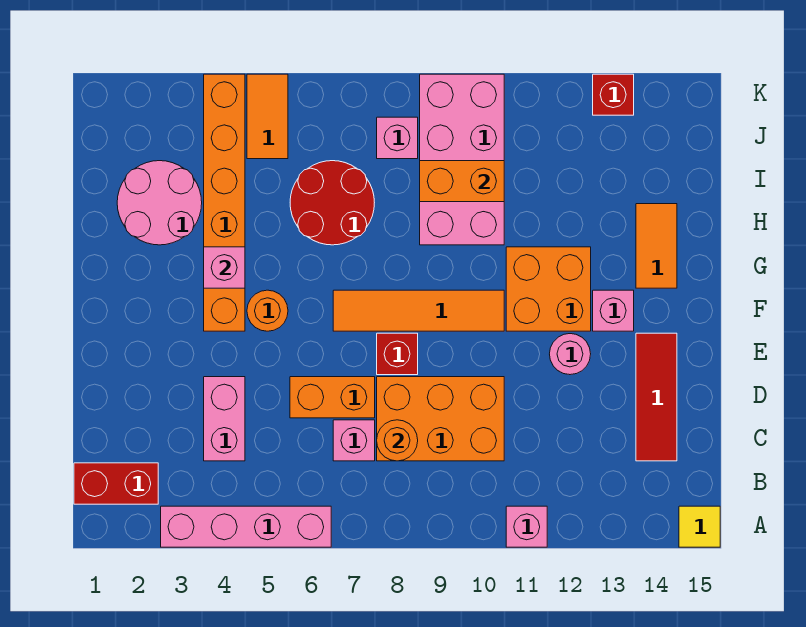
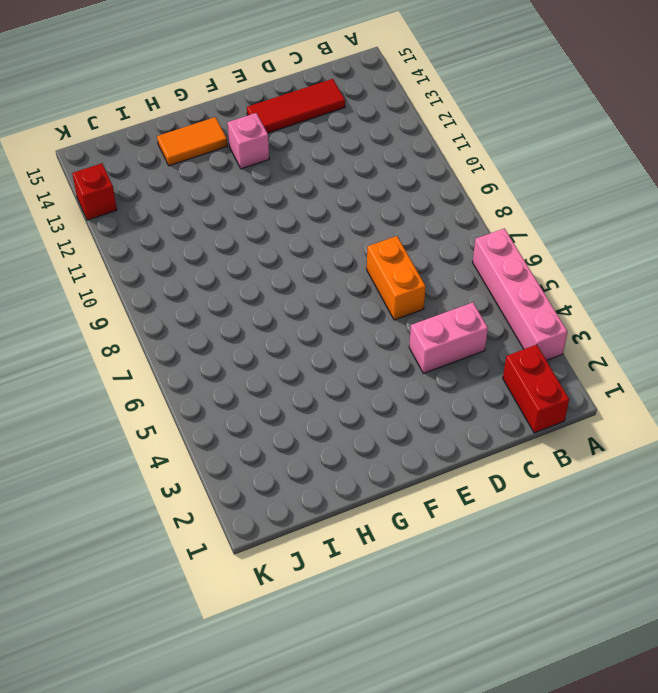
none -> pink 1x1 brick [506,506,547,547]
none -> yellow 1x1 tile [679,506,720,547]
none -> pink 1x1 brick [333,420,375,461]

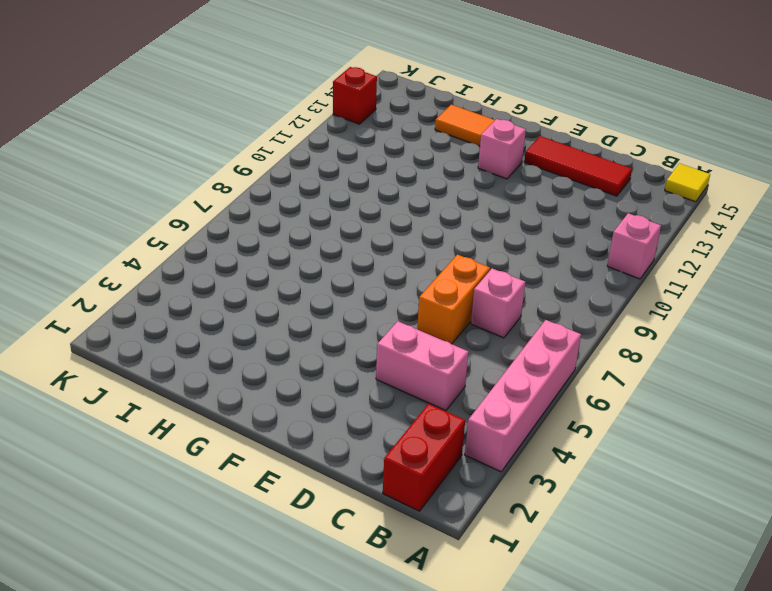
none -> orange 2x3 brick [377,377,504,461]
none -> red 1x1 brick [377,333,418,375]
none -> pink 1x1 round brick [550,334,591,375]

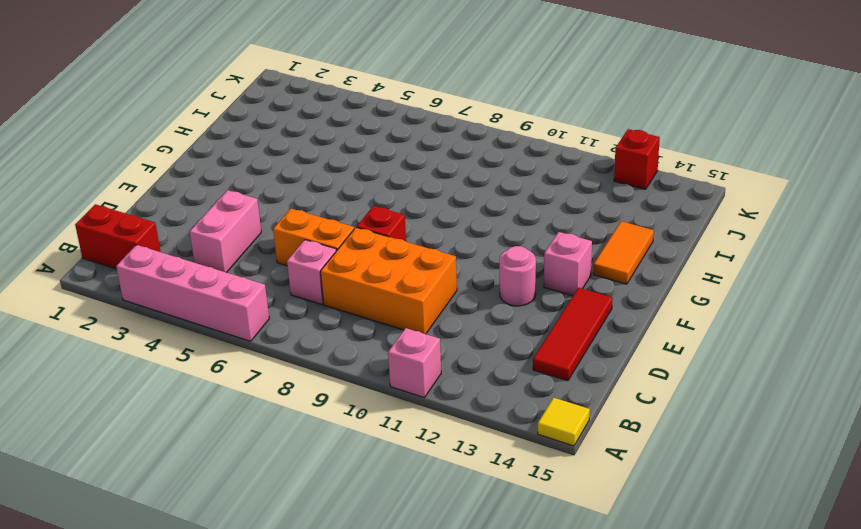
none -> orange 1x6 brick [204,74,245,331]
none -> orange 1x1 round brick [247,290,288,331]
none -> orange 1x4 tile [333,290,504,331]

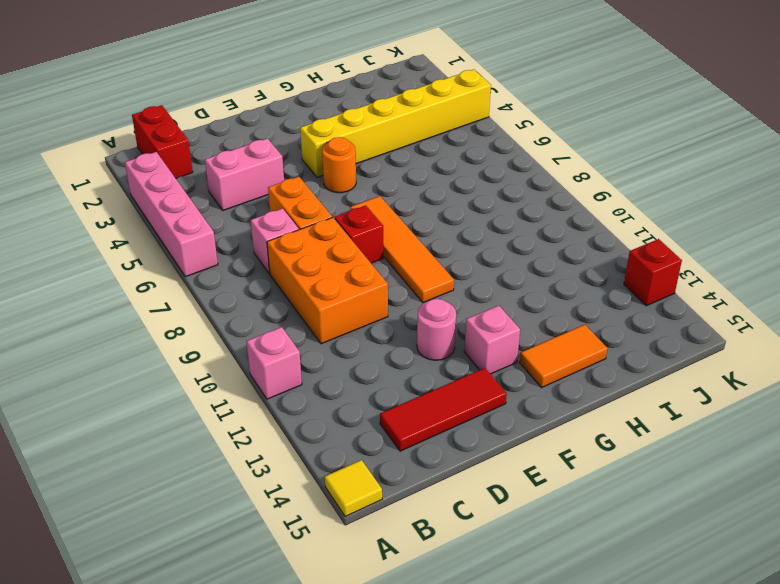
yellow 1x6 brick [300,69,491,177] -> orange 1x6 brick [204,74,245,331]
none -> orange 2x2 brick [506,247,591,331]
none -> pink 2x2 round brick [117,161,202,245]
none -> red 2x2 round brick [290,161,374,245]

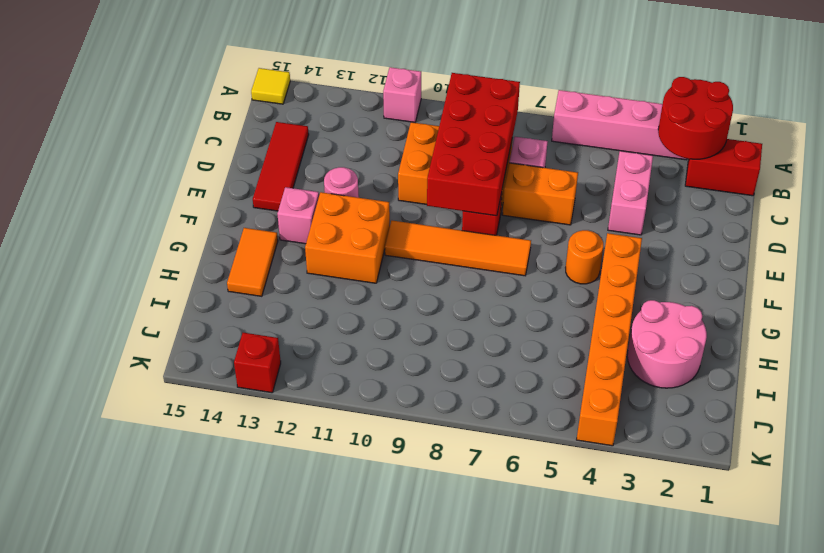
red 2x2 round brick [658,77,733,159] -> red 2x2 round brick moved to [290,161,374,245]
red 2x4 brick [427,73,520,216] -> orange 1x1 round brick [377,420,418,461]
none -> pink 2x4 brick [420,74,504,245]
none -> orange 1x2 tile [247,74,288,159]
none -> pink 1x1 brick [377,117,418,159]

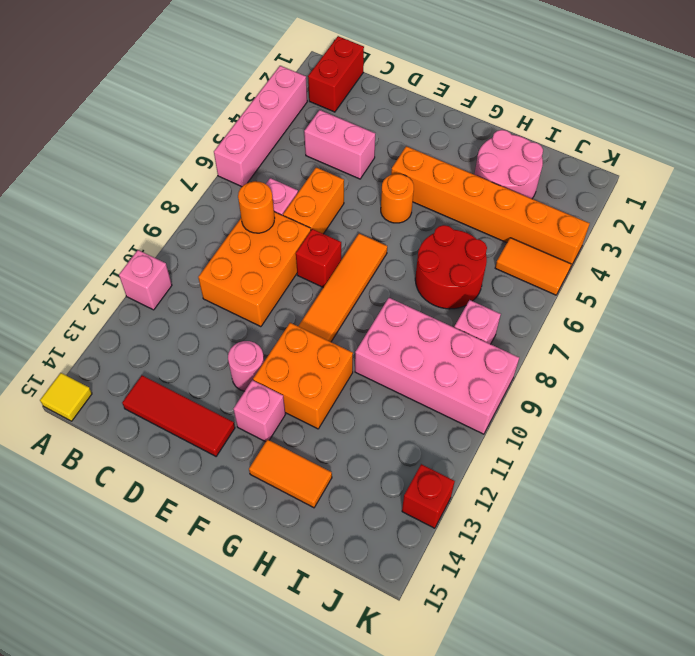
none -> pink 1x1 brick [204,247,245,288]
none -> orange 1x2 brick [420,161,504,202]

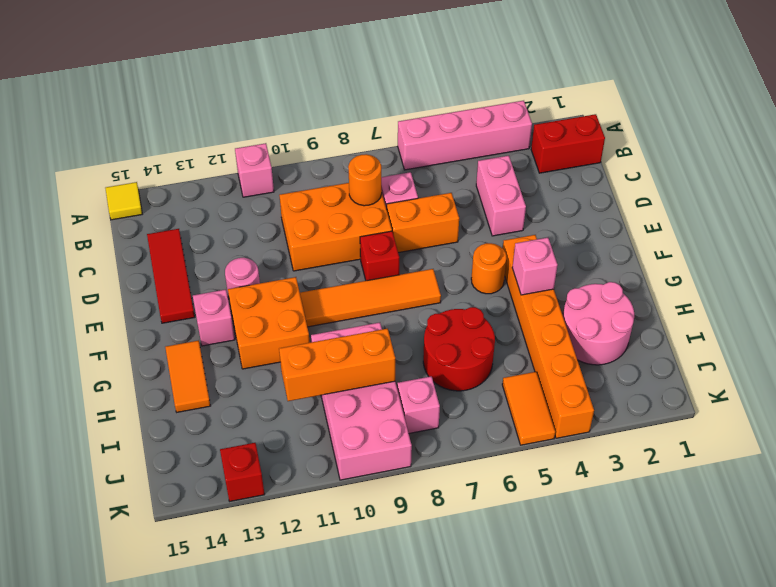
orange 1x3 brick [279,329,395,401] -> orange 1x2 brick [420,161,504,202]

